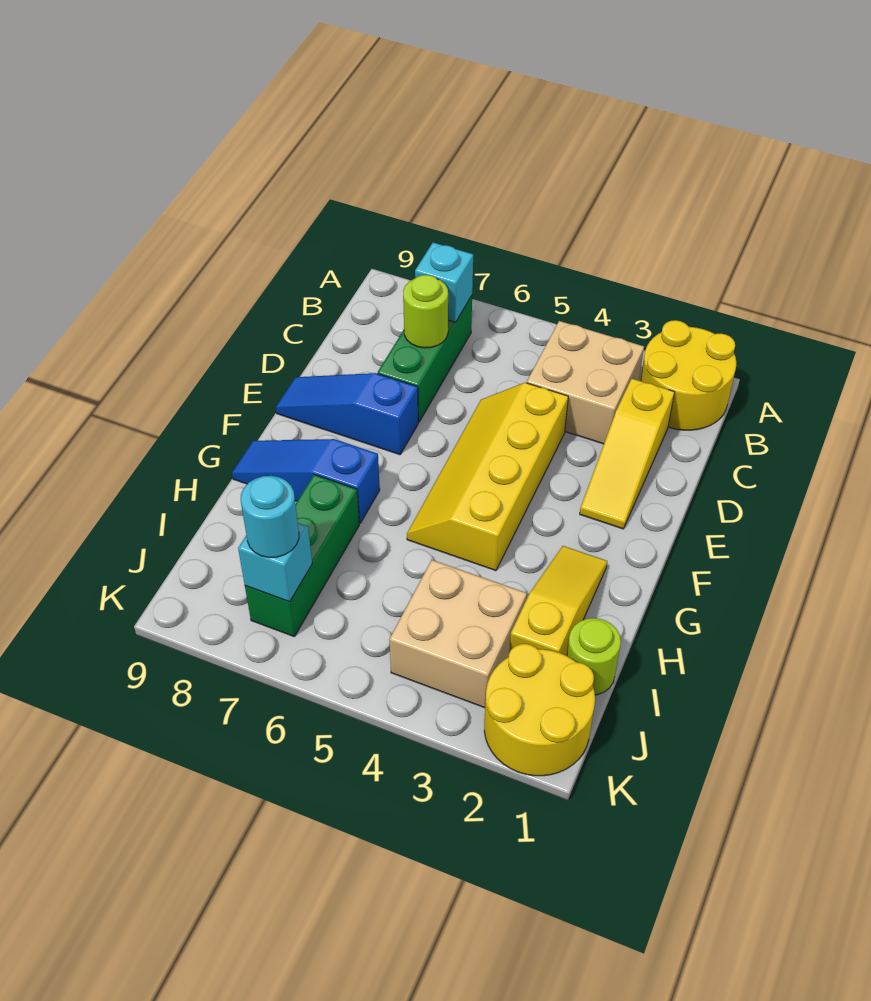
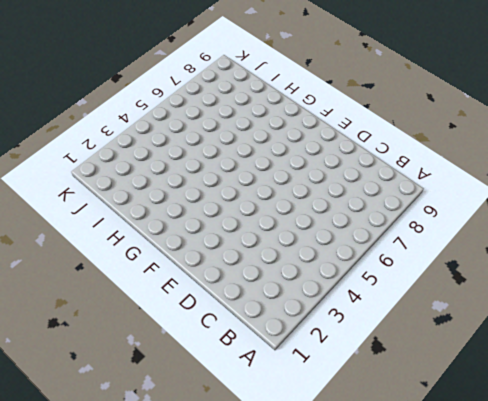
none -> yellow 2x2 round brick [640,320,736,430]
none -> tan 2x2 brick [527,321,644,444]
none -> green 1x3 brick [378,296,472,422]

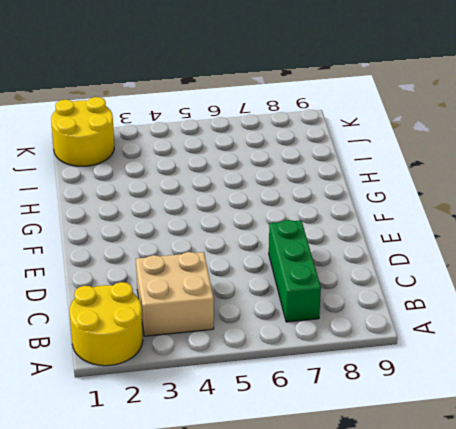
none -> yellow 1x3 slope [580,379,674,529]
none -> yellow 2x4 slope [407,383,568,571]
none -> blue 1x3 slope [276,373,418,455]

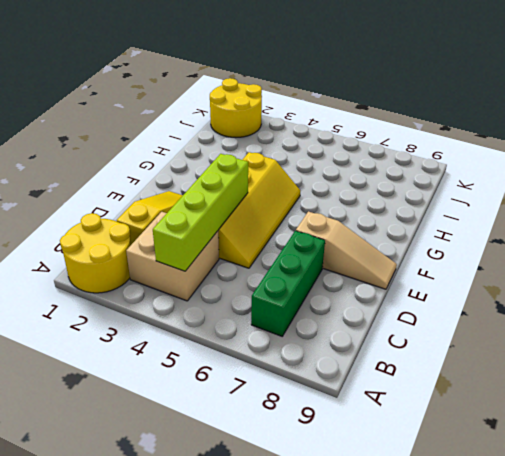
lime 1x4 brick [153,154,248,271] -> none
tan 1x3 slope [296,211,397,289] -> blue 1x3 slope [276,373,418,455]
none -> yellow 1x3 slope [509,546,607,656]
none -> blue 1x3 slope [232,439,380,523]
none -> green 1x3 brick [245,475,359,636]

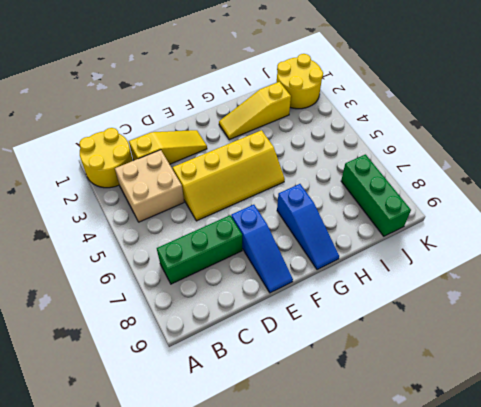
green 1x3 brick [341,154,411,236] -> green 1x3 brick turned to [245,475,359,636]
none -> lime 1x1 round brick [567,618,621,695]
none -> tan 2x2 brick [389,560,527,708]
none -> cyan 1x1 brick [415,243,473,322]

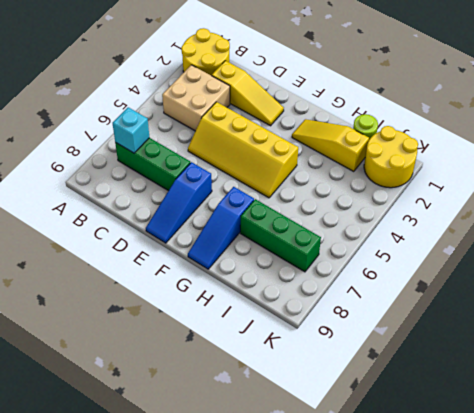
none -> tan 2x2 brick [389,560,527,708]
none -> lime 1x1 round brick [403,275,448,348]
none -> cyan 1x1 brick [238,523,312,602]

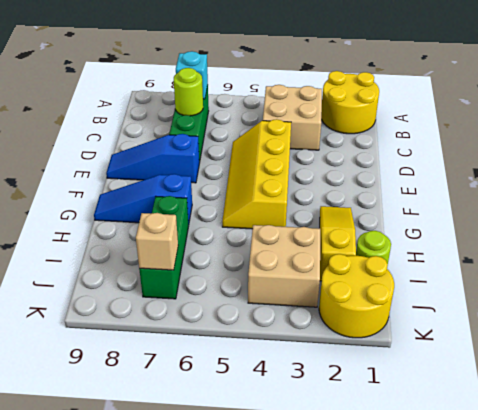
tan 1x1 brick [136,213,178,270] -> cyan 1x1 brick [238,523,312,602]
none -> yellow 1x3 slope [580,379,674,529]
none -> cyan 1x1 round brick [241,476,299,558]

